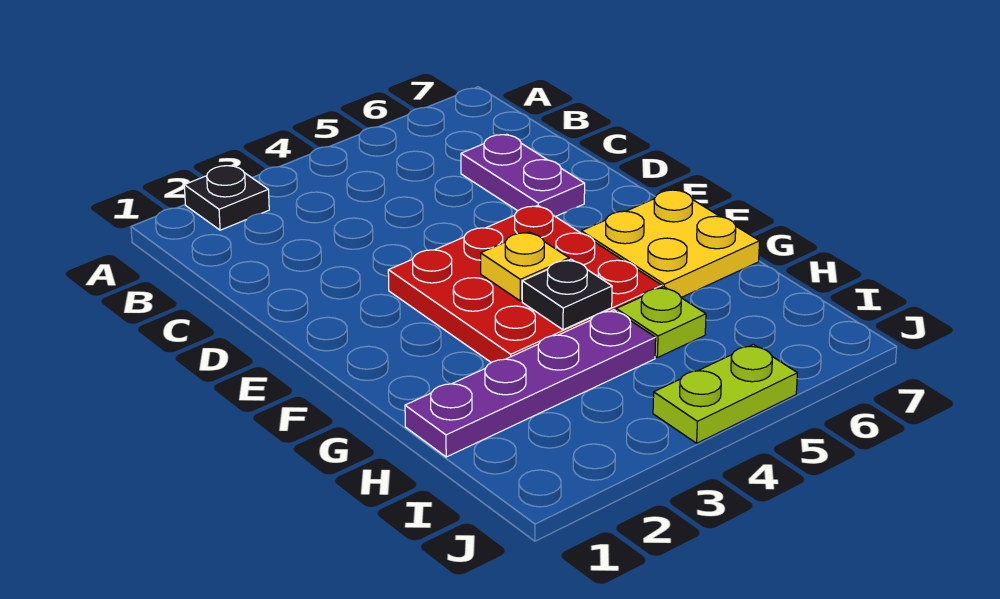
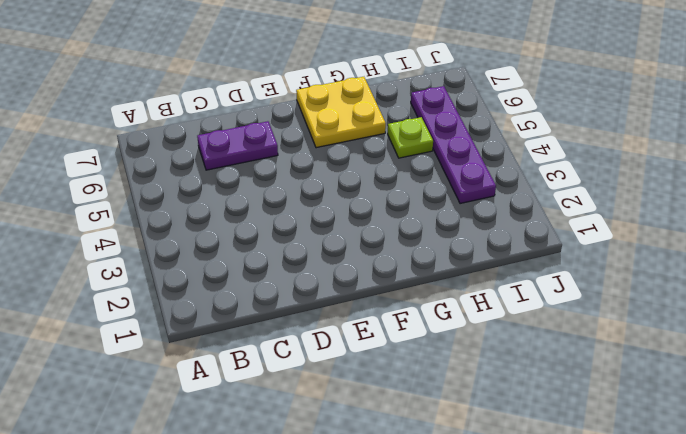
purple 1x4 plate [411,86,496,204] -> purple 1x4 plate moved to [405,310,656,457]
none -> black 1x1 plate [184,165,269,230]
none -> red 3x3 plate [388,206,662,363]

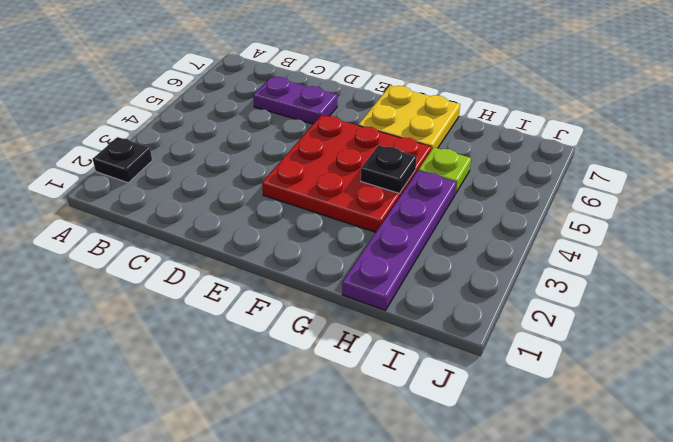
none -> lime 1x2 plate [653,344,797,443]
none -> yellow 1x1 plate [481,232,569,301]

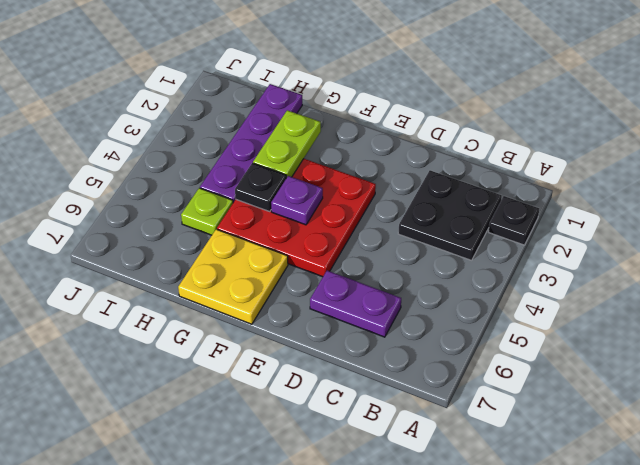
black 2x2 plate [398,170,502,260] -> none
purple 1x1 plate [271,176,323,225] -> yellow 1x1 plate [481,232,569,301]
lime 1x2 plate [253,110,321,178] -> lime 1x2 plate moved to [653,344,797,443]

